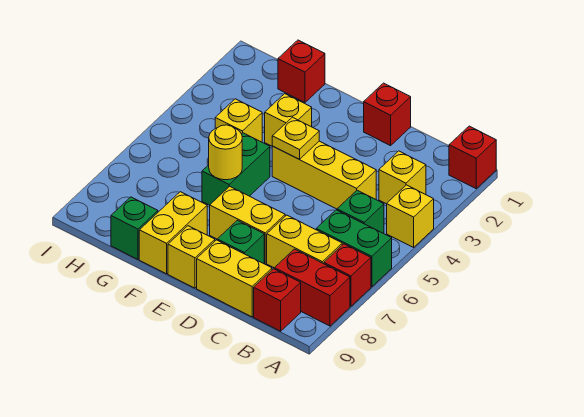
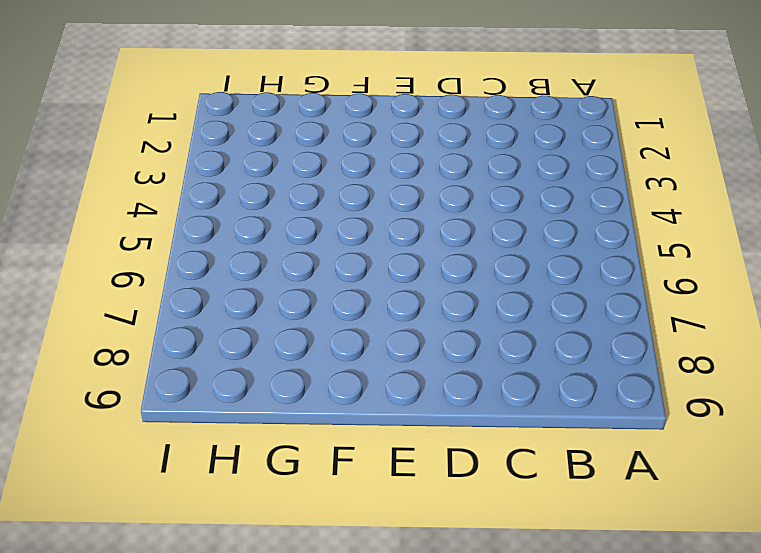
none -> red 1x1 brick [449,126,496,188]
none -> yellow 1x1 brick [387,185,434,247]
none -> green 1x2 brick [316,210,392,287]

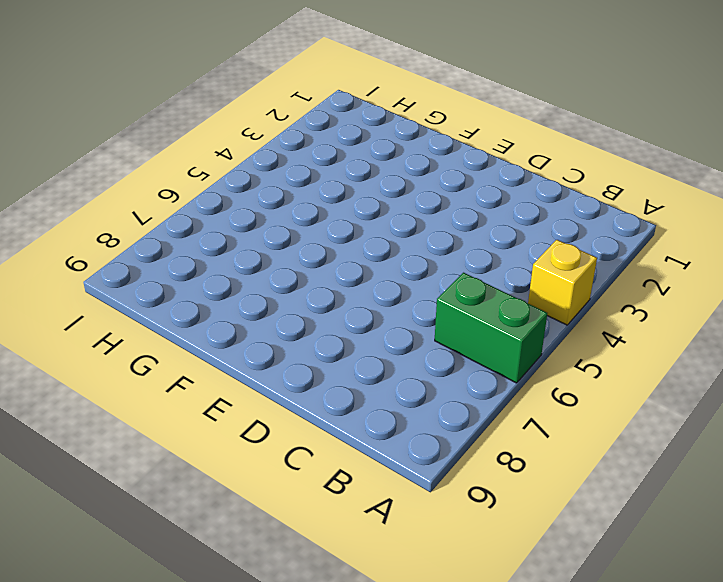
none -> red 1x1 brick [449,126,496,188]
none -> red 1x1 brick [324,244,371,306]
none -> red 1x2 brick [274,249,350,326]

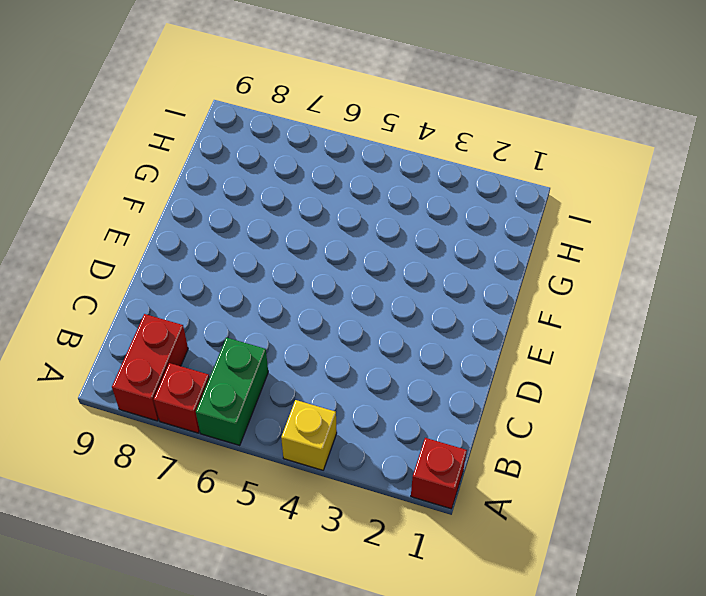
none -> yellow 1x1 brick [379,151,426,204]
none -> green 1x1 brick [337,190,384,234]
none -> yellow 1x2 brick [267,215,342,268]

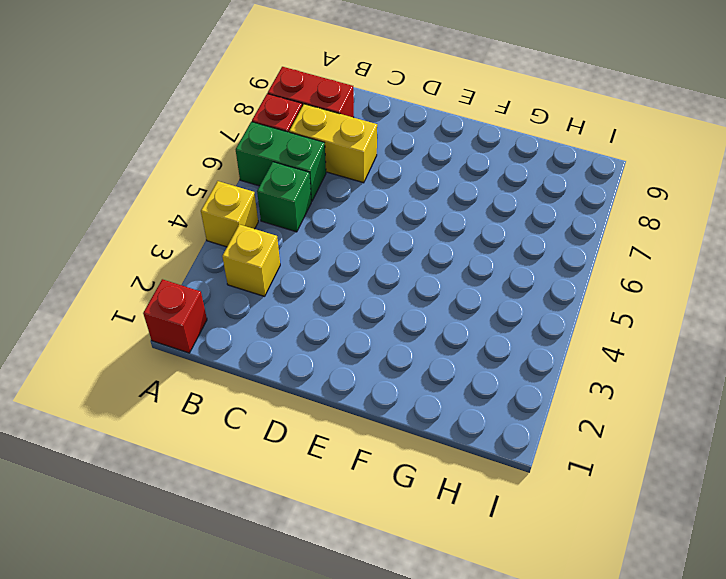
none -> red 1x1 brick [254,269,301,331]
none -> yellow 1x3 brick [272,141,376,209]
none -> yellow 1x2 brick [197,240,272,317]

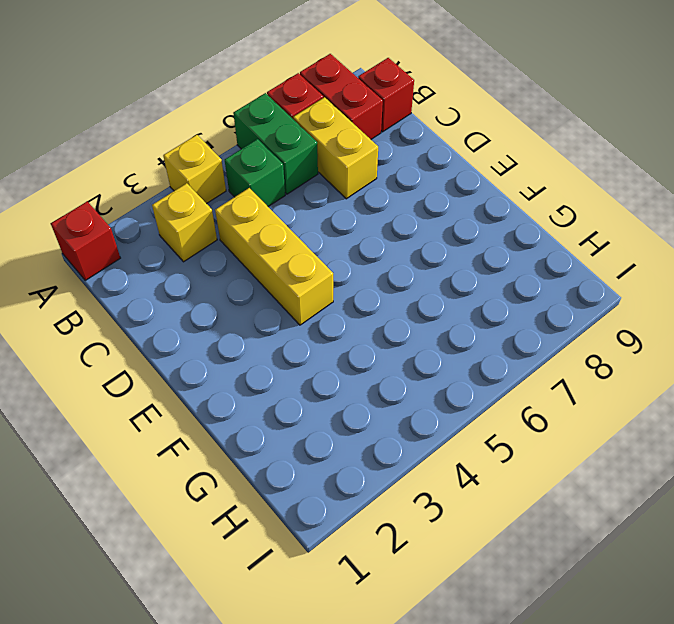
none -> yellow 1x2 brick [197,240,272,317]
none -> red 1x1 brick [364,83,411,146]
none -> yellow 1x2 brick [210,186,285,263]

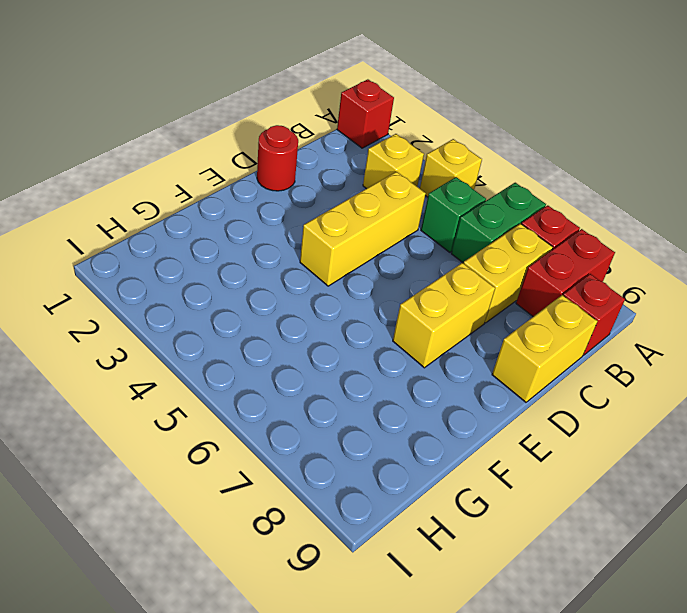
red 1x1 round brick [257,125,298,191] -> red 1x1 brick [364,83,411,146]
none -> green 1x1 brick [217,220,264,264]
none -> yellow 1x1 brick [168,226,215,288]
none -> yellow 1x1 brick [265,94,312,146]

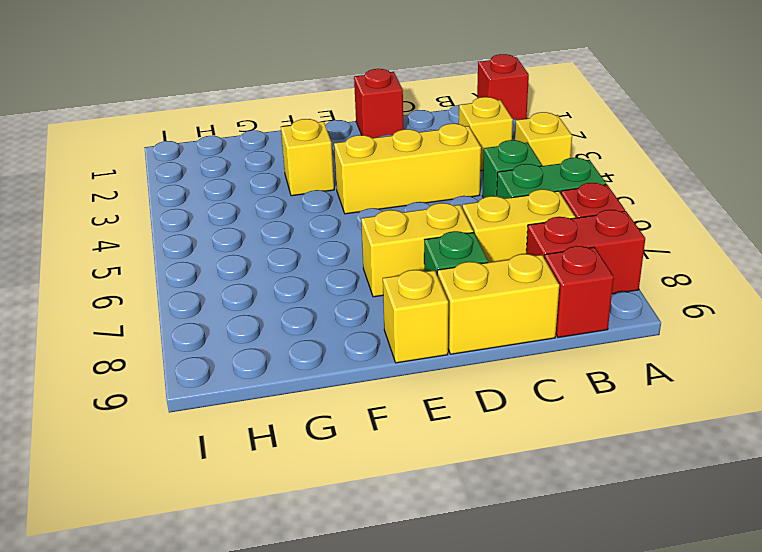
none -> green 1x2 brick [202,133,270,205]
none -> yellow 1x2 brick [139,192,207,274]
none -> red 1x1 brick [278,40,325,102]

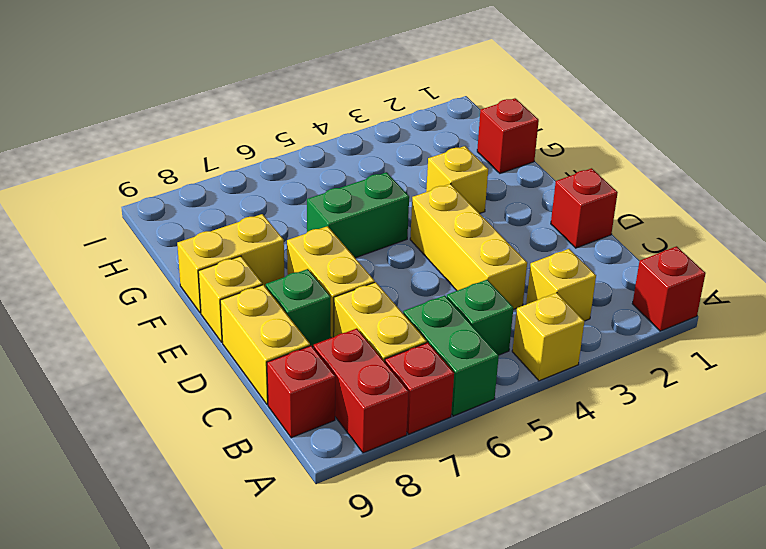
none -> yellow 1x1 brick [215,99,262,142]
none -> green 1x1 brick [111,197,158,259]
none -> yellow 1x1 plate [272,117,319,159]

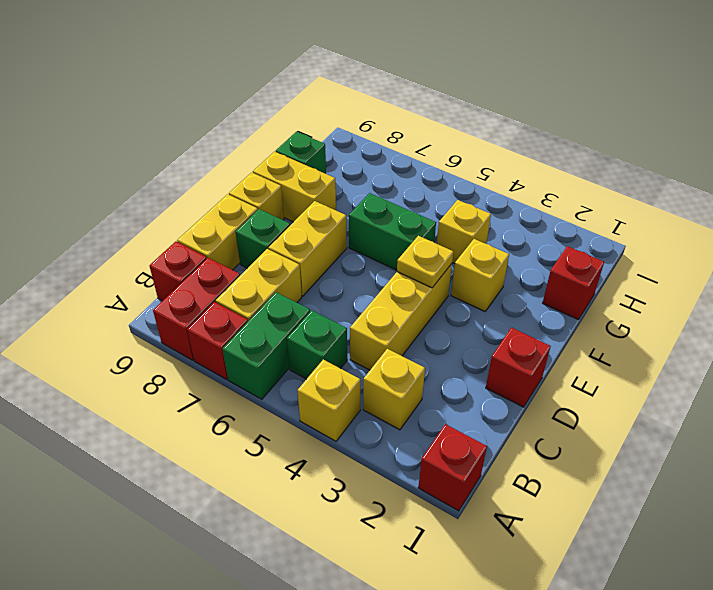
none -> yellow 1x1 round brick [209,125,242,180]

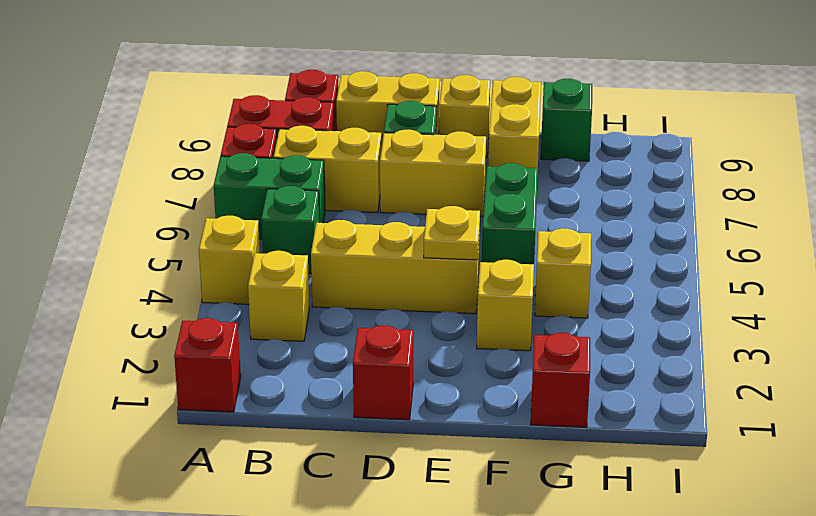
none -> yellow 1x1 round brick [209,125,242,180]

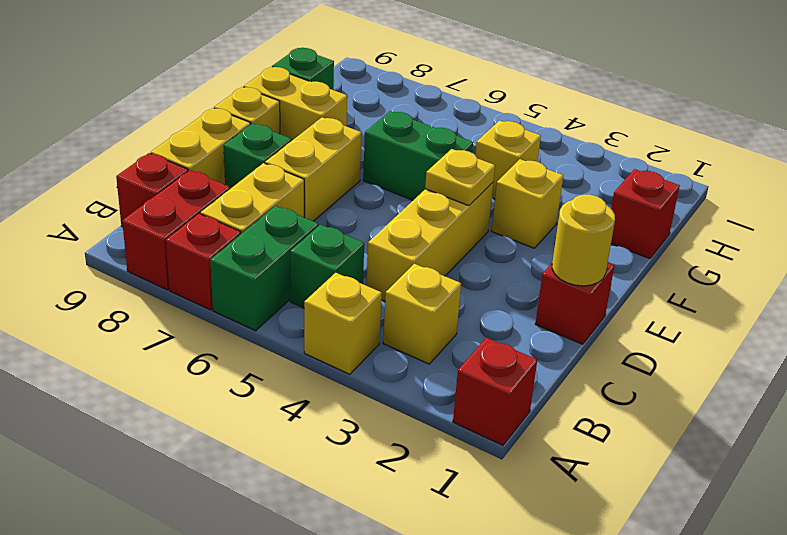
yellow 1x1 round brick [552,195,615,286] -> yellow 1x1 round brick moved to [209,125,242,180]

